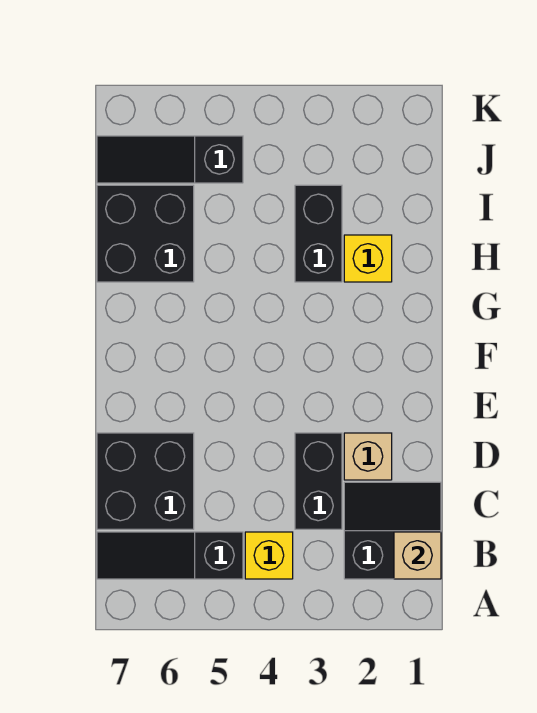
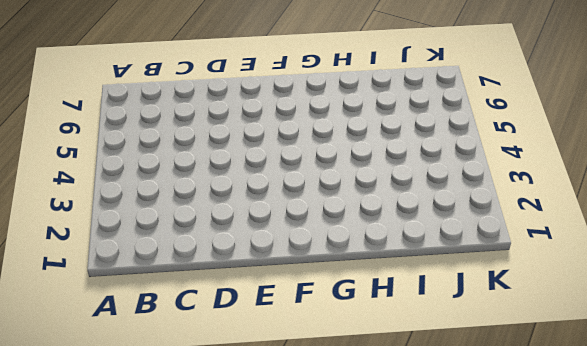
none -> black 2x2 slope [344,482,441,579]
none -> yellow 1x1 brick [245,532,293,579]

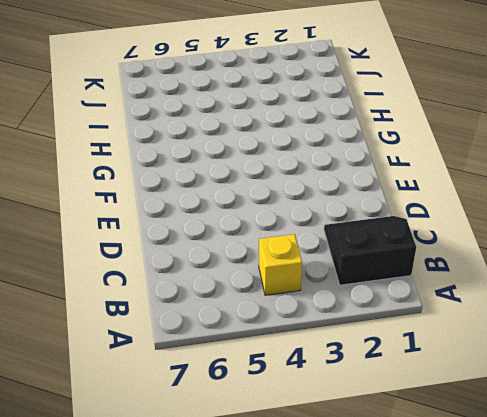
none -> black 1x3 slope [97,532,243,579]
none -> black 1x2 brick [295,433,342,529]

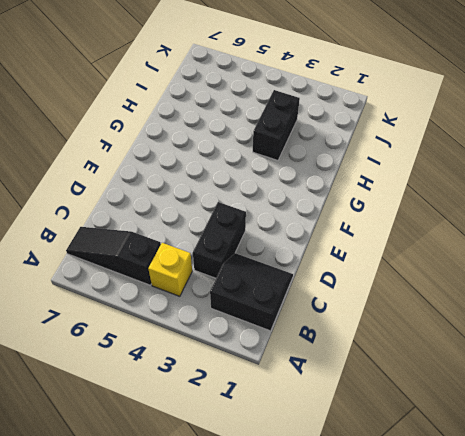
none -> black 2x2 brick [97,433,194,529]
none -> tan 1x1 brick [344,433,392,480]

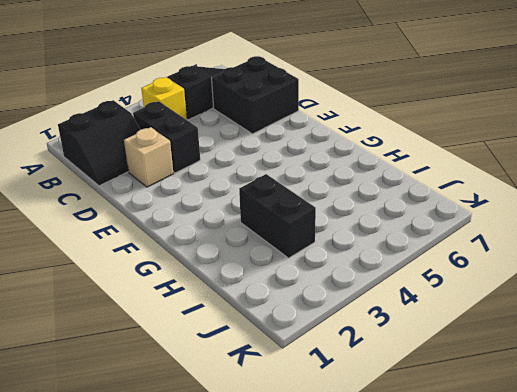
none -> yellow 1x1 brick [344,235,392,282]
none -> black 2x2 brick [97,185,194,282]

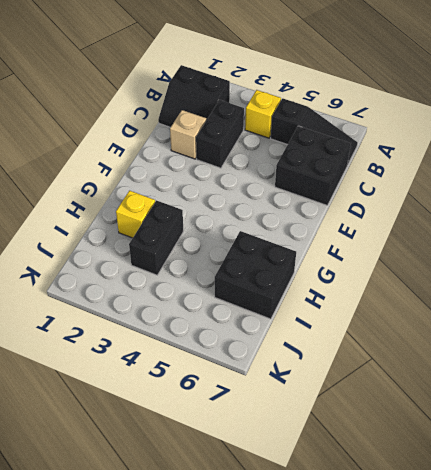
none -> black 1x3 slope [97,136,243,183]
none -> tan 1x1 brick [394,532,441,579]

